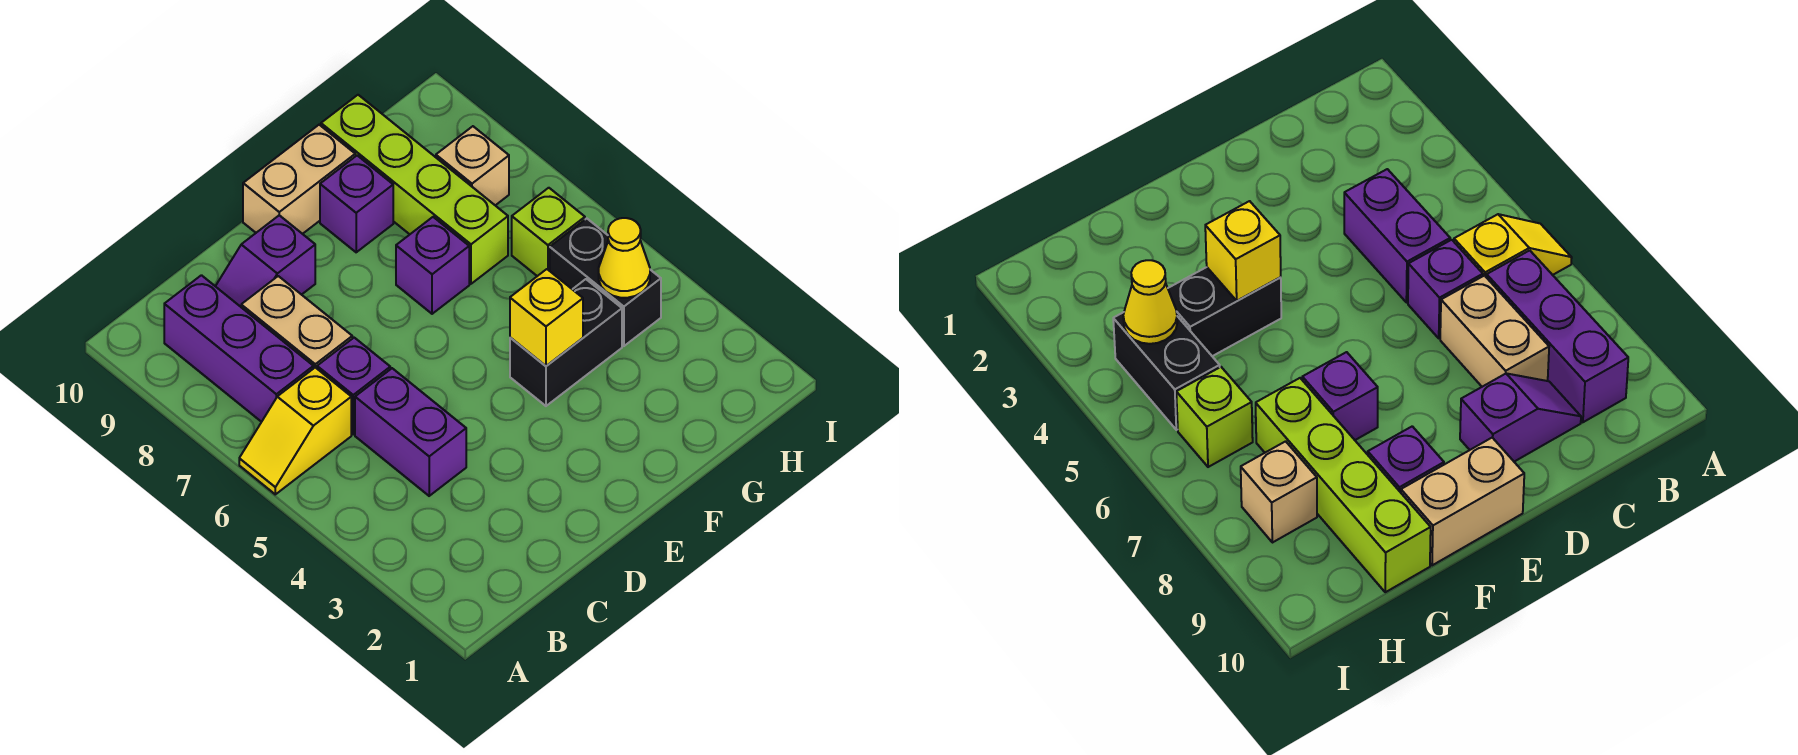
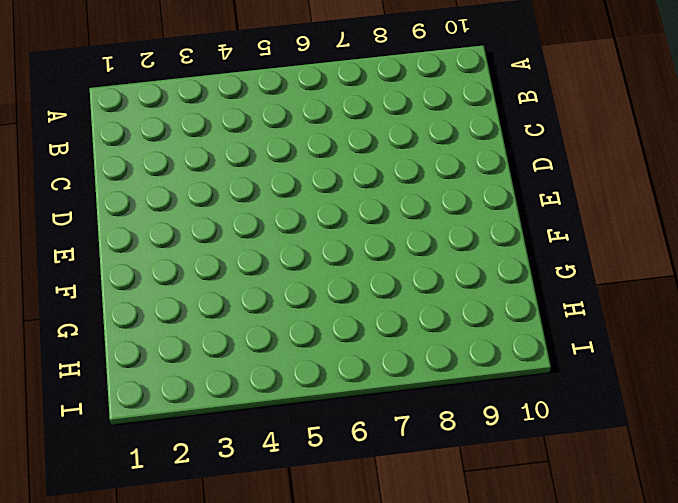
none -> yellow 1x2 slope [239,367,351,494]
none -> purple 1x3 brick [164,275,313,422]
none -> purple 1x2 brick [355,368,466,496]

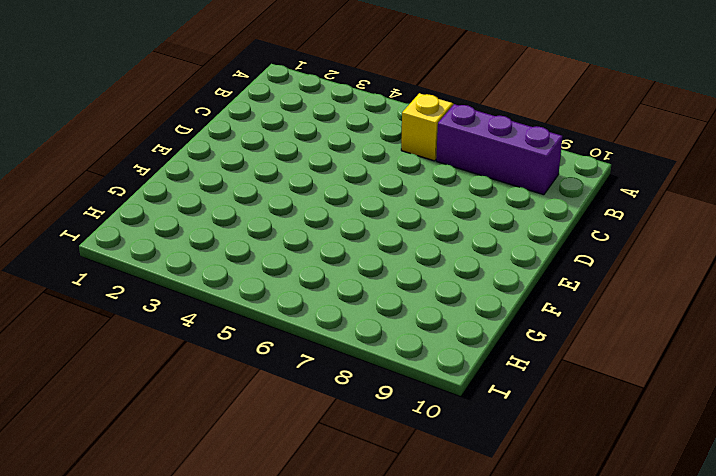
none -> purple 1x2 brick [355,368,466,496]
none -> purple 1x1 brick [317,338,390,434]
none -> tan 1x2 brick [241,276,352,369]

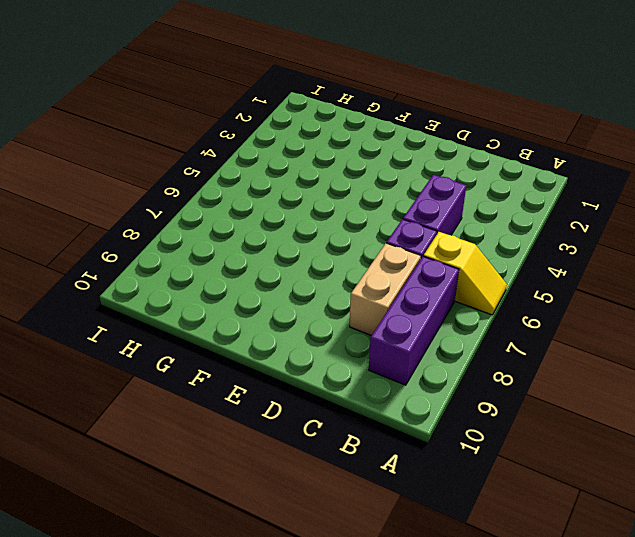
none -> purple 1x2 slope [215,215,315,307]
none -> tan 1x2 brick [243,125,355,234]
none -> black 1x2 brick [510,279,622,406]

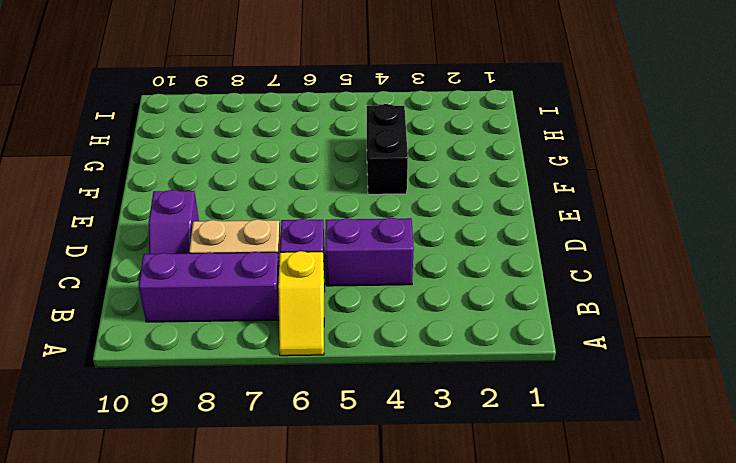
none -> tan 1x2 brick [243,125,355,234]
none -> purple 1x1 brick [396,217,469,314]
none -> purple 1x1 brick [320,156,393,252]

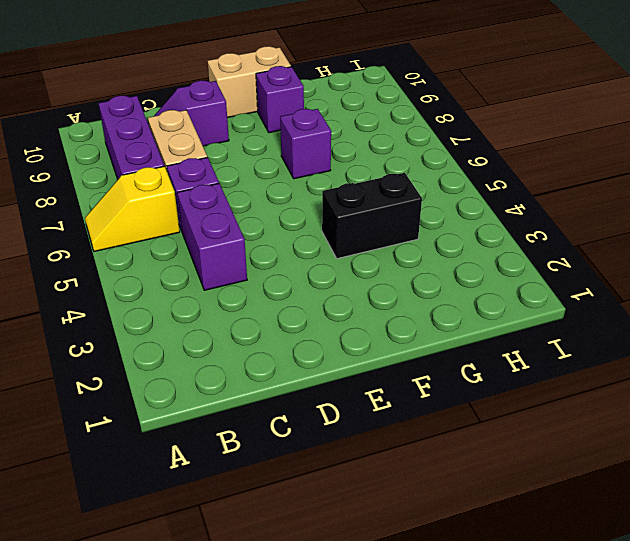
none -> lime 1x4 brick [321,95,508,284]
none -> black 1x2 brick [550,218,661,346]
none -> lime 1x1 brick [512,188,585,276]

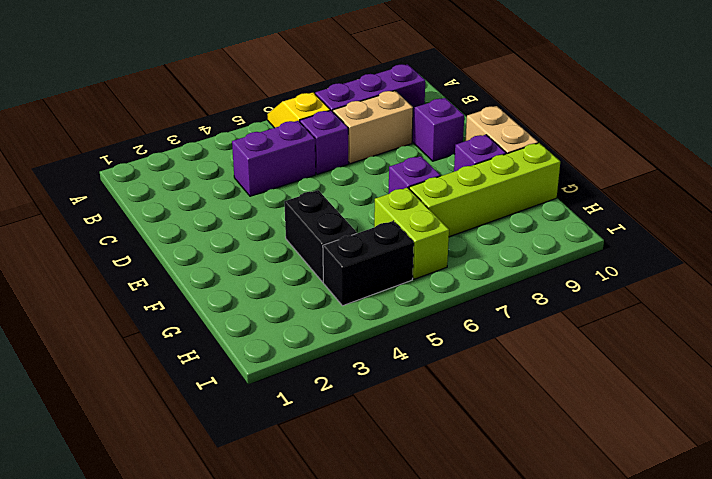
lime 1x2 brick [374,188,449,279] -> lime 1x1 brick [512,188,585,276]
none -> tan 1x1 brick [436,126,509,205]
none -> yellow 1x1 brick [510,269,583,366]
none -> yellow 1x1 cone [599,218,650,298]

